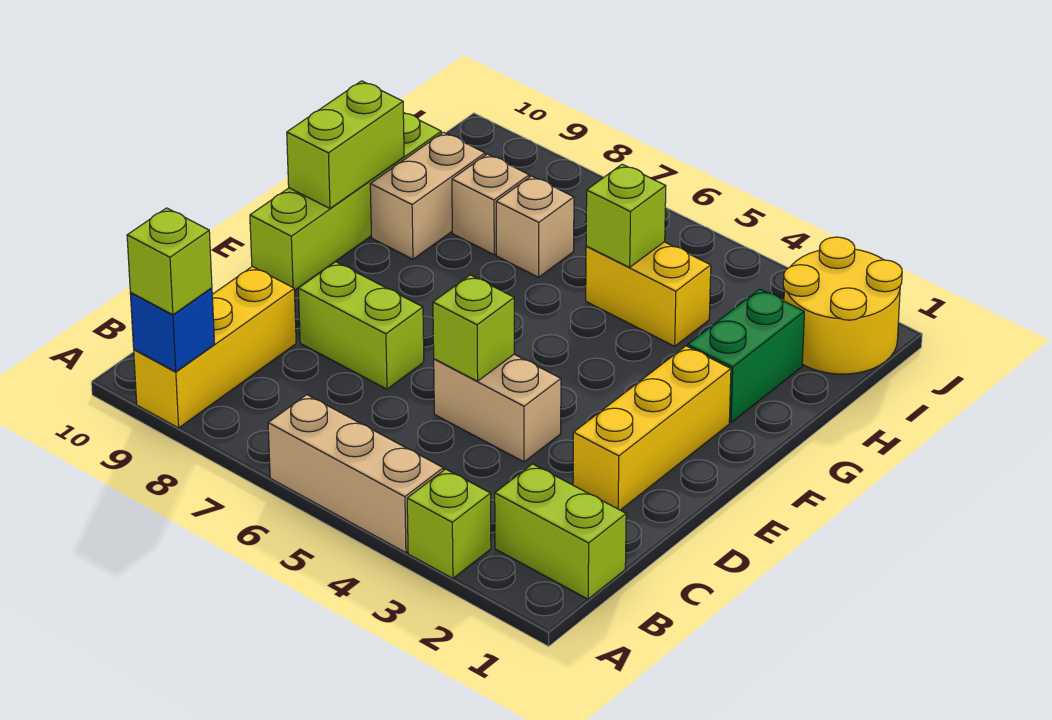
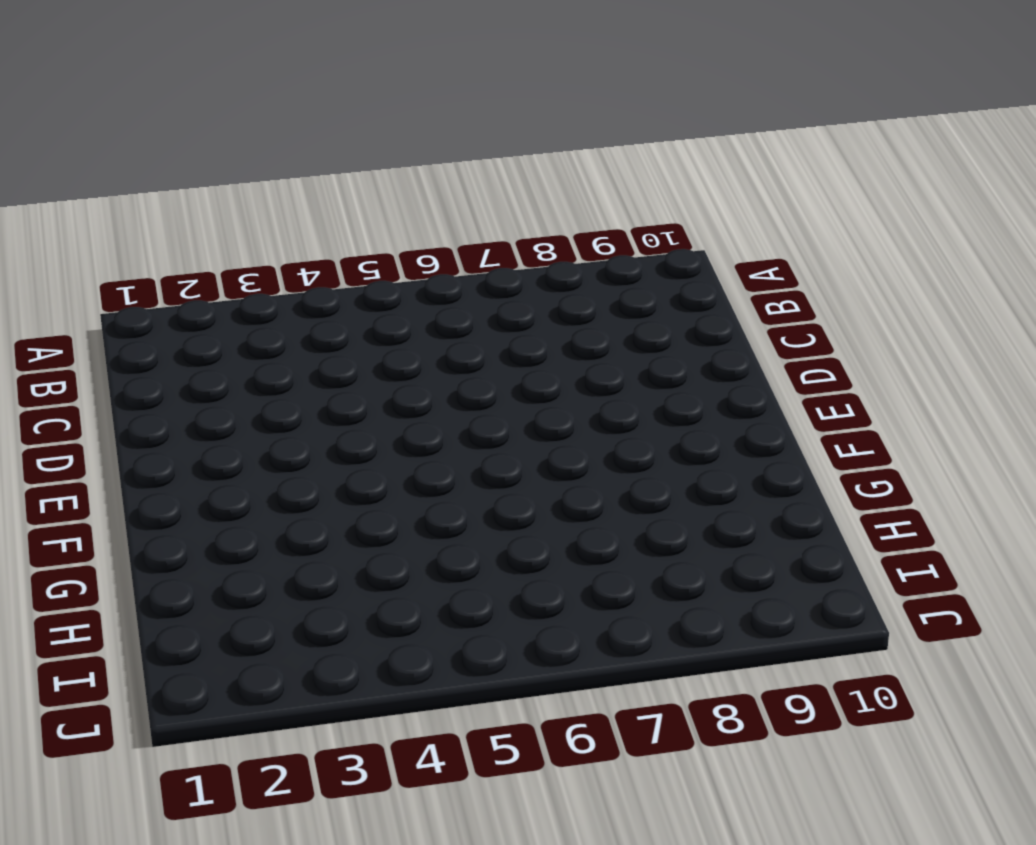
none -> lime 1x1 brick [407,469,491,578]
none -> tan 1x3 brick [268,395,443,553]
none -> yellow 1x3 brick [134,266,296,428]

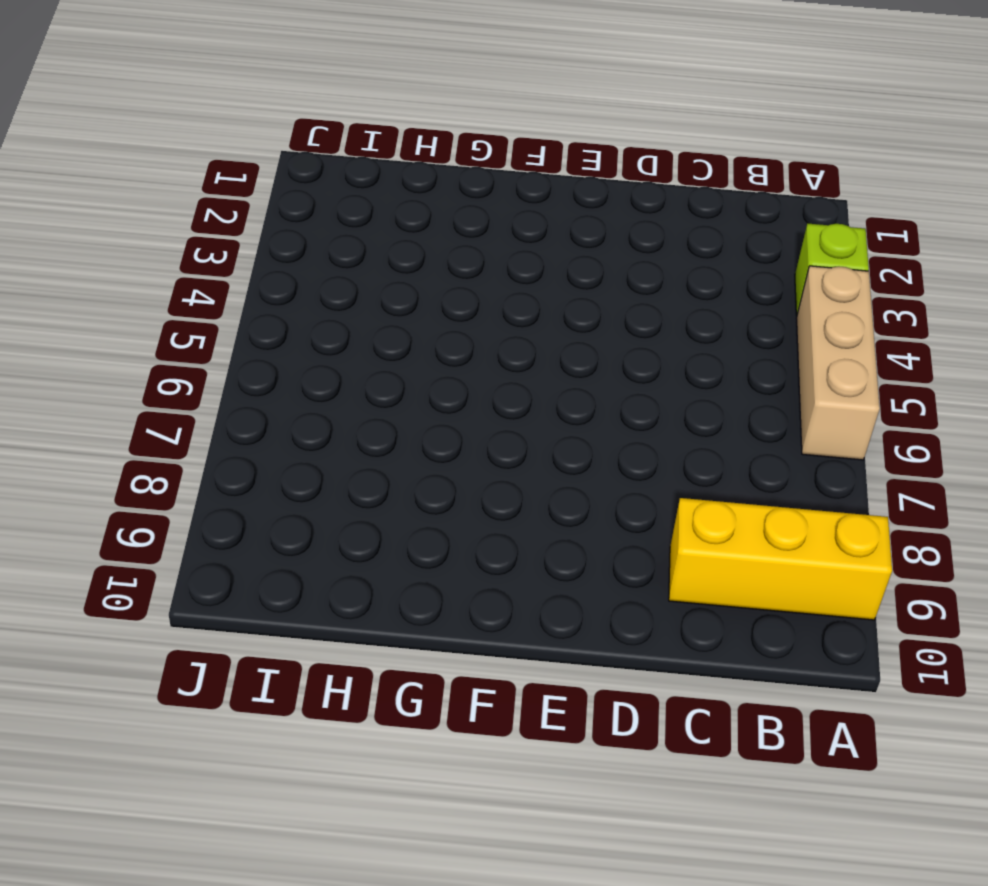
none -> lime 1x2 brick [495,464,626,599]
none -> yellow 1x3 brick [573,346,731,510]
none -> tan 1x2 brick [434,354,561,462]

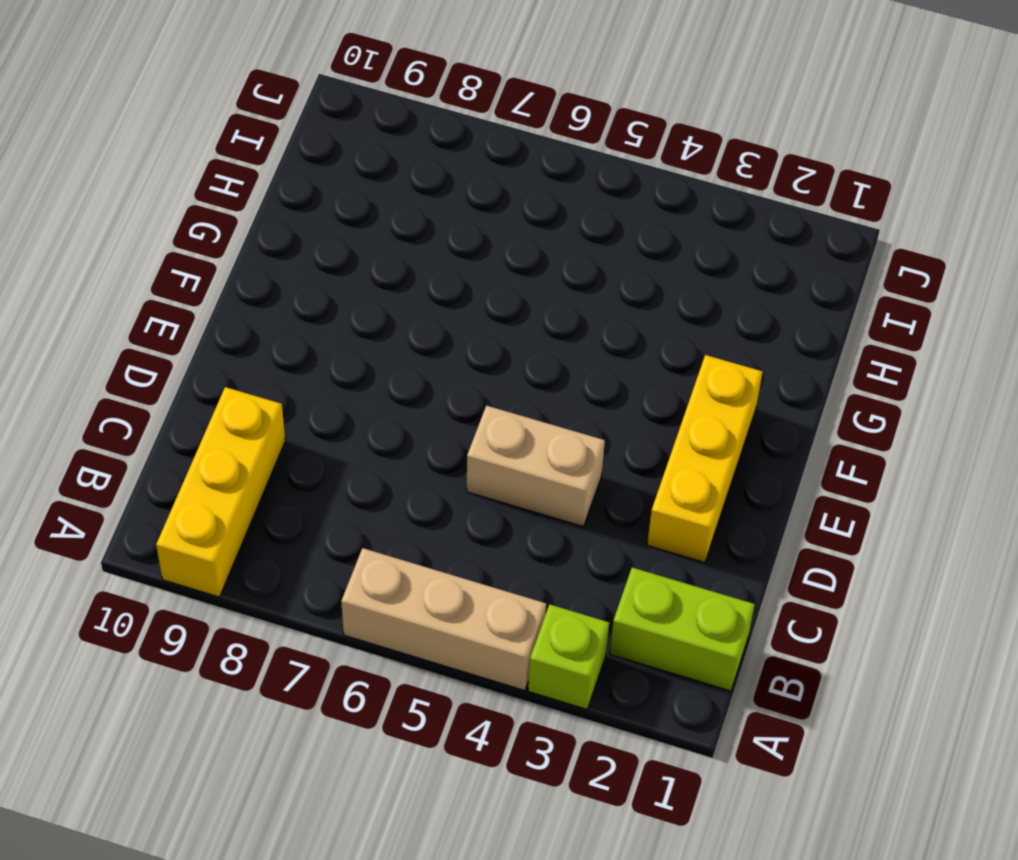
none -> lime 1x2 brick [298,262,424,389]
none -> lime 1x4 brick [250,112,441,290]
none -> green 1x2 brick [688,289,804,422]

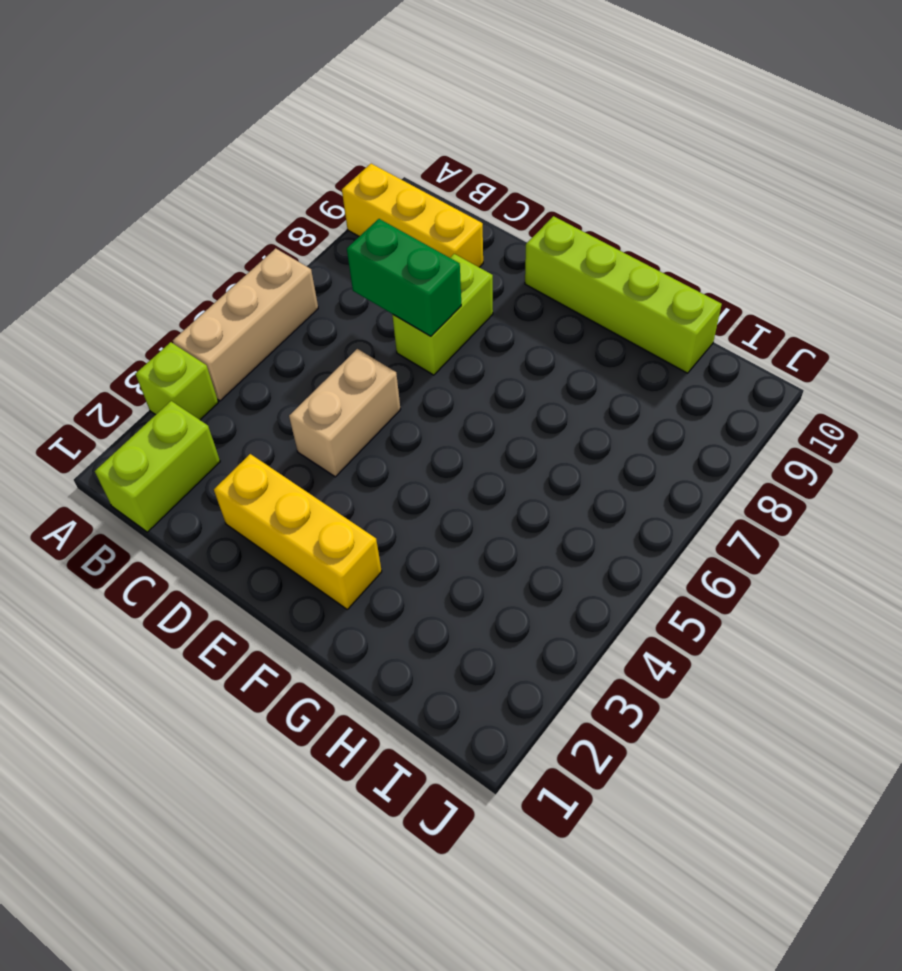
green 1x2 brick [347,219,461,336] -> green 1x2 brick moved to [688,289,804,422]
none -> tan 1x2 brick [370,132,485,259]
none -> yellow 1x2 brick [586,242,711,346]
none -> tan 1x1 brick [496,176,574,277]

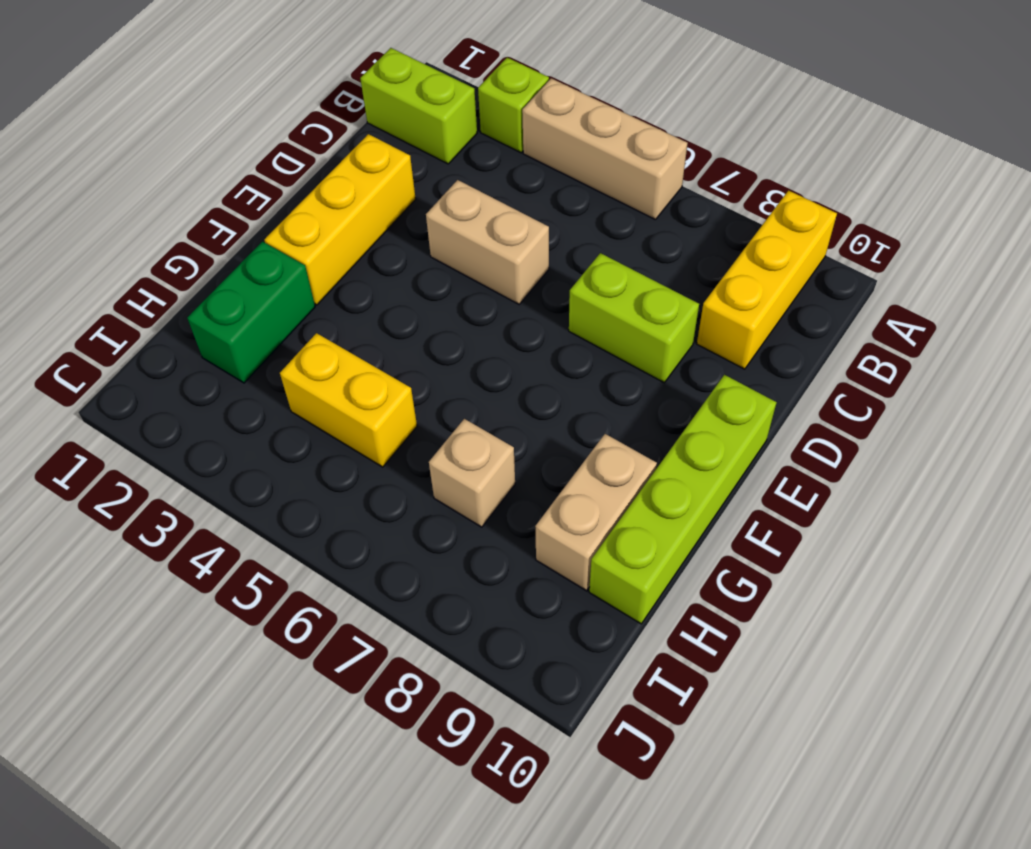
none -> tan 1x1 brick [452,154,529,255]
none -> yellow 2x2 round brick [783,237,902,374]
none -> blue 1x1 brick [130,288,214,372]

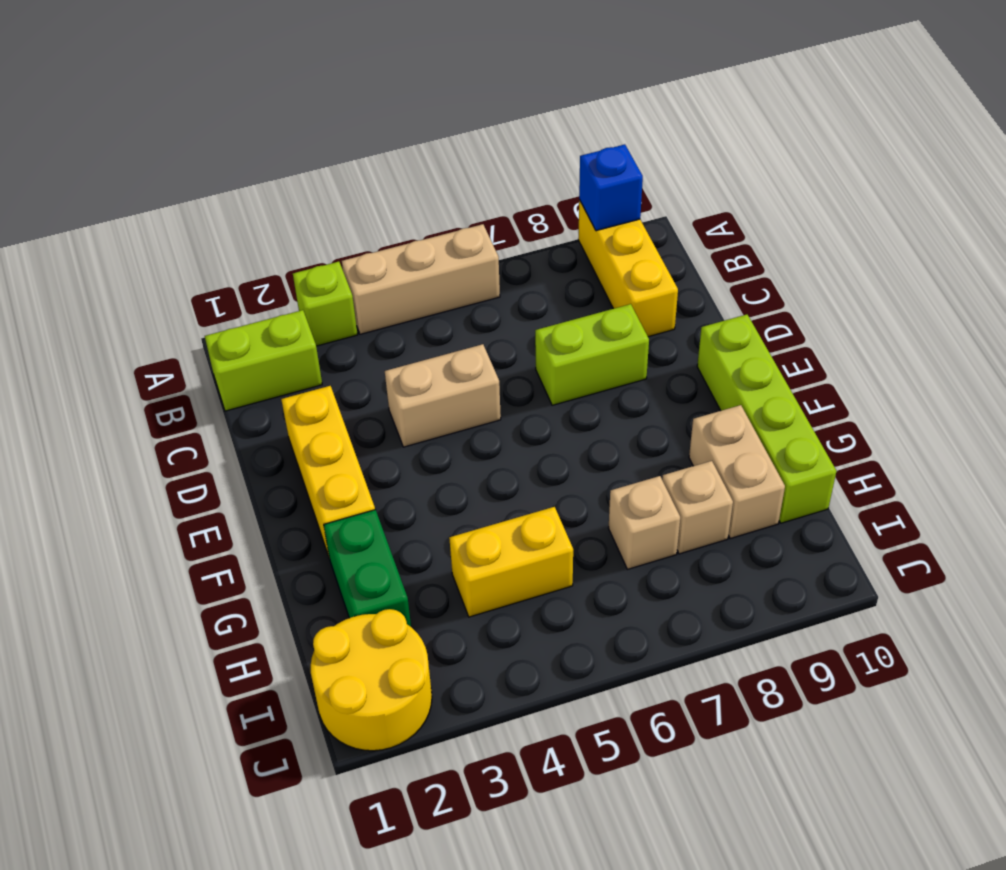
none -> lime 1x1 brick [433,275,514,381]
none -> lime 1x2 brick [287,81,404,208]
none -> lime 1x1 brick [586,164,666,267]

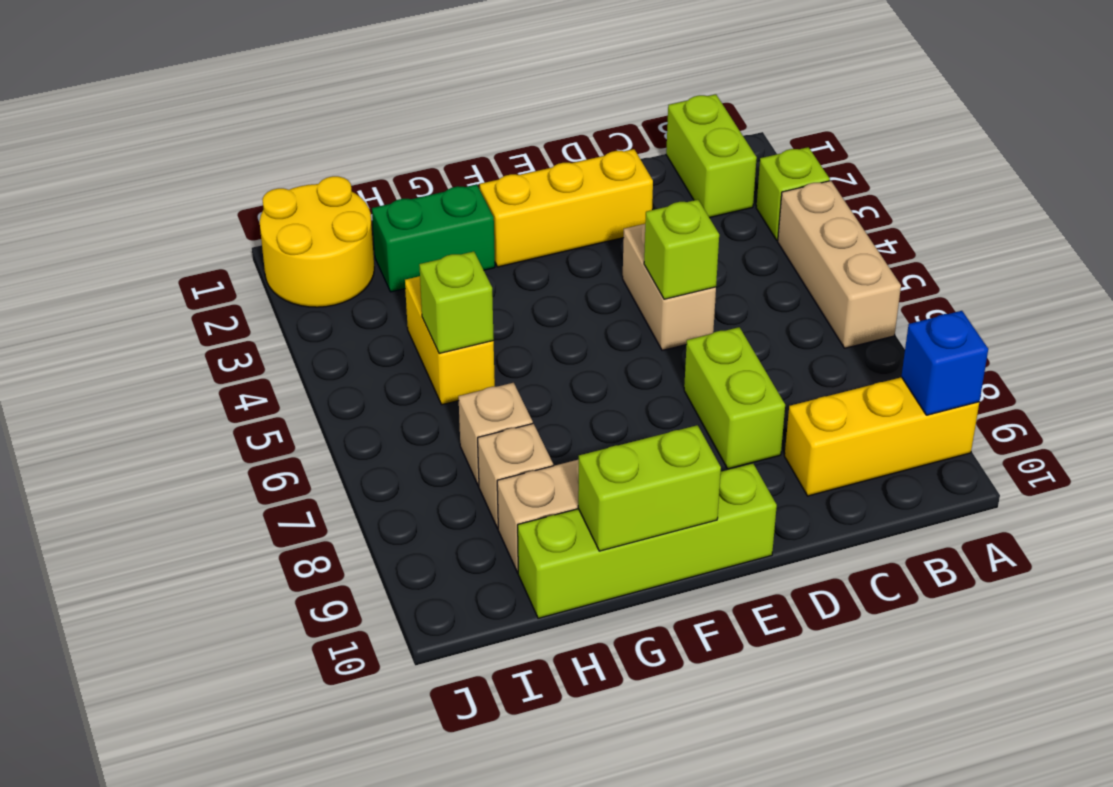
none -> lime 1x1 brick [127,208,212,315]

